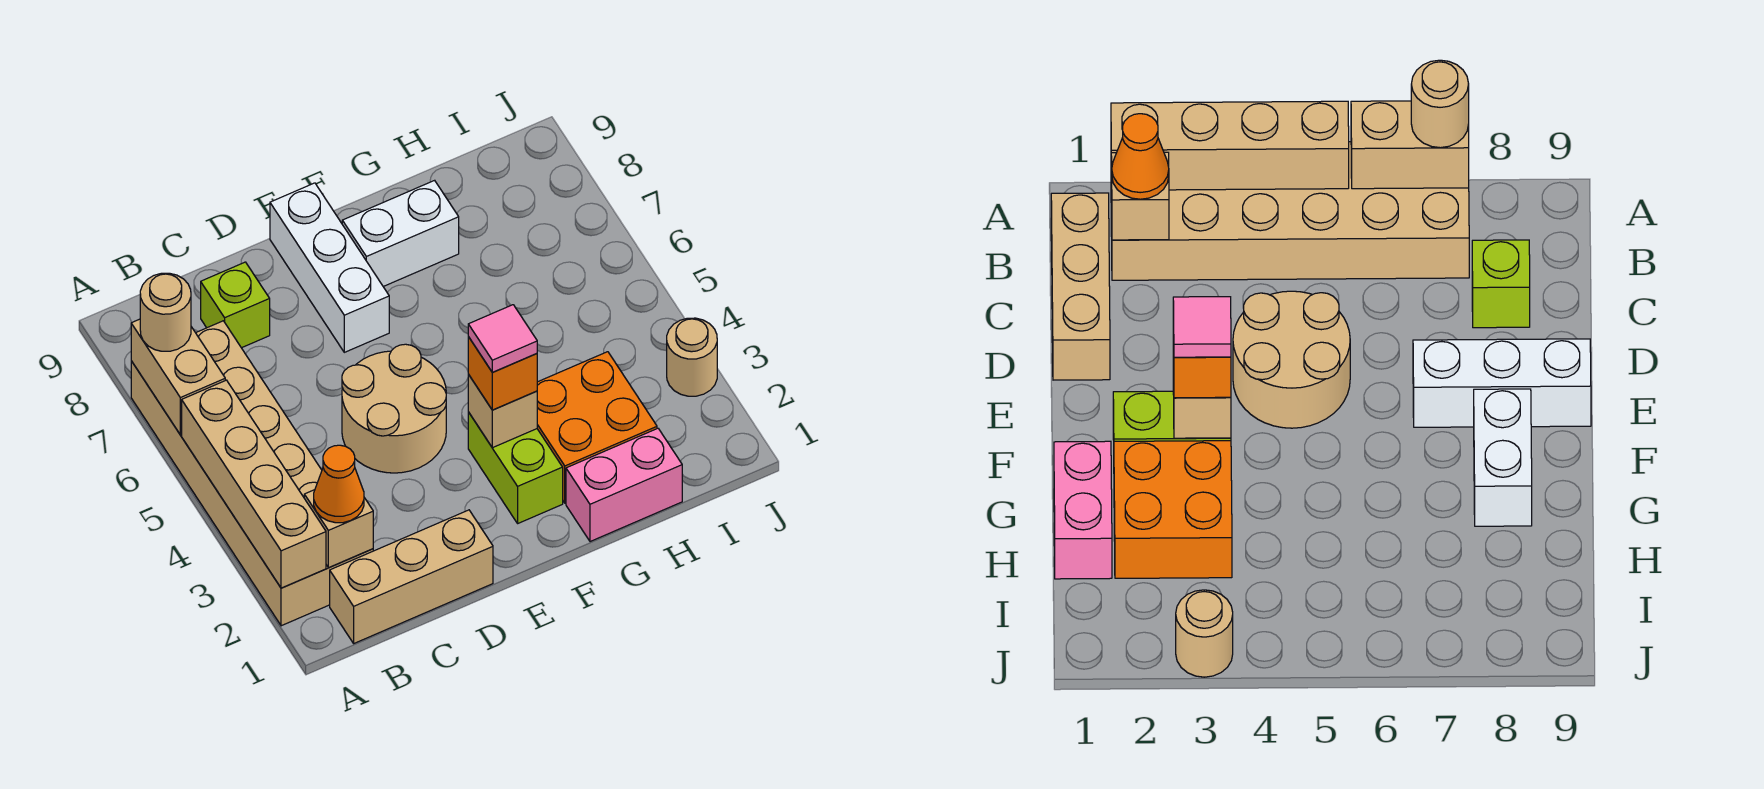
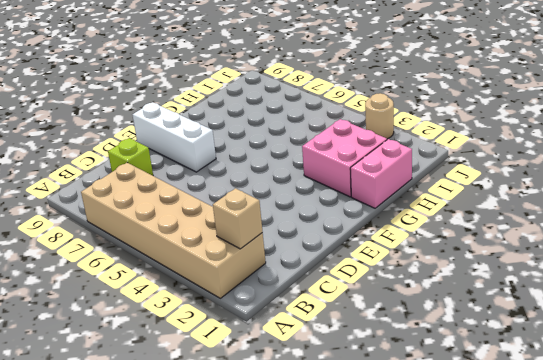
pink 2x2 brick [302,119,387,197] -> orange 2x2 brick [537,352,657,503]
none -> tan 1x3 brick [330,510,493,643]
none -> tan 2x2 round brick [342,344,446,473]
none -> lime 1x2 brick [468,412,563,523]

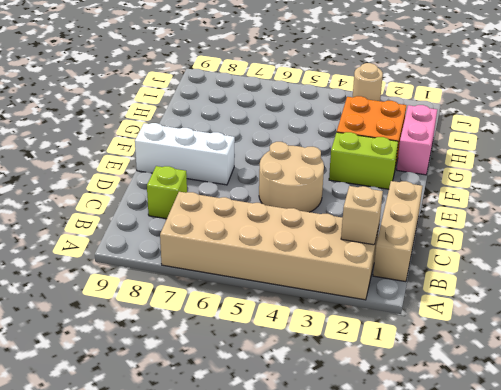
none -> white 1x2 brick [342,180,459,287]
none -> tan 1x4 brick [182,380,326,588]
none -> tan 1x2 brick [131,319,225,435]

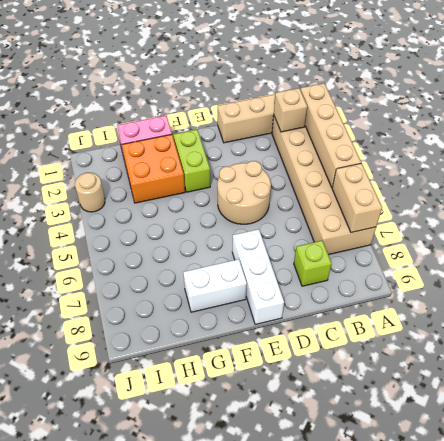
none -> tan 1x1 brick [468,374,537,448]
none -> tan 1x1 round brick [140,273,191,351]
none -> orange 1x1 cone [314,445,364,523]

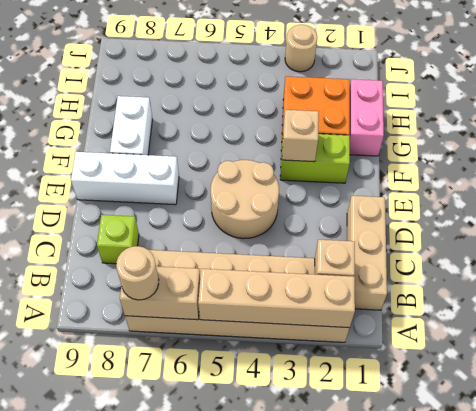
none -> orange 1x1 cone [314,445,364,523]
none -> orange 1x1 brick [468,337,537,410]
none -> pink 1x1 tile [468,305,537,372]

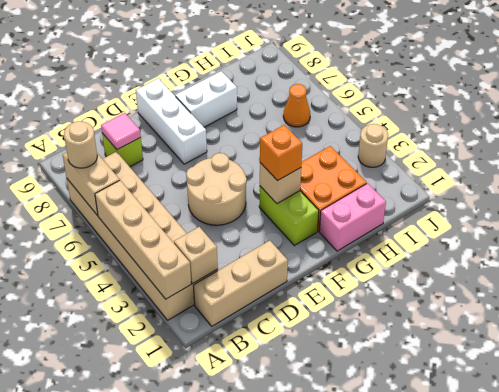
pink 1x1 tile [101,113,141,150] -> pink 1x1 tile moved to [468,305,537,372]
orange 1x1 cone [283,84,310,127] -> orange 1x1 cone moved to [314,445,364,523]

